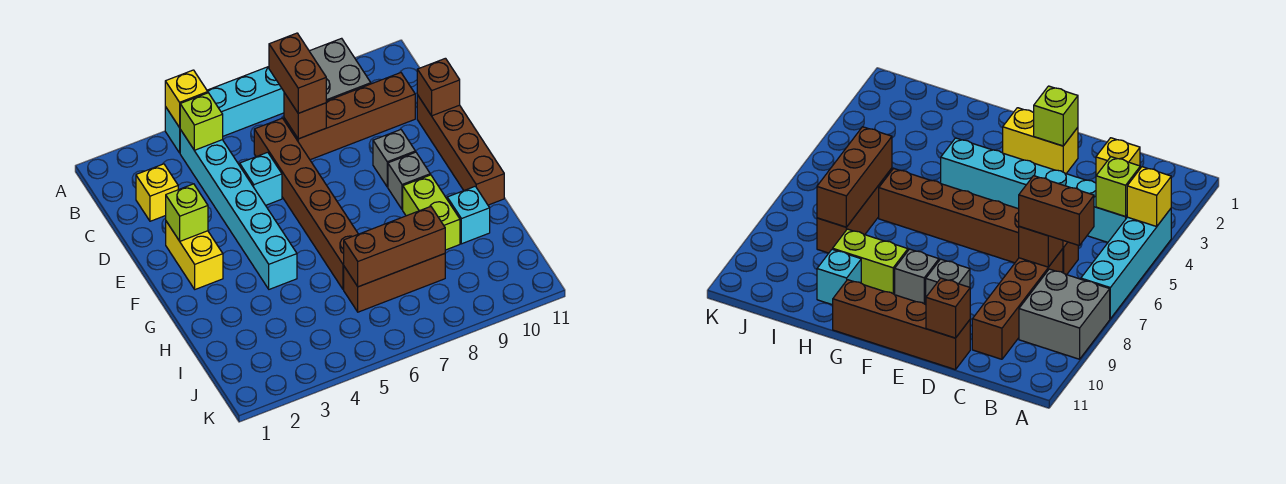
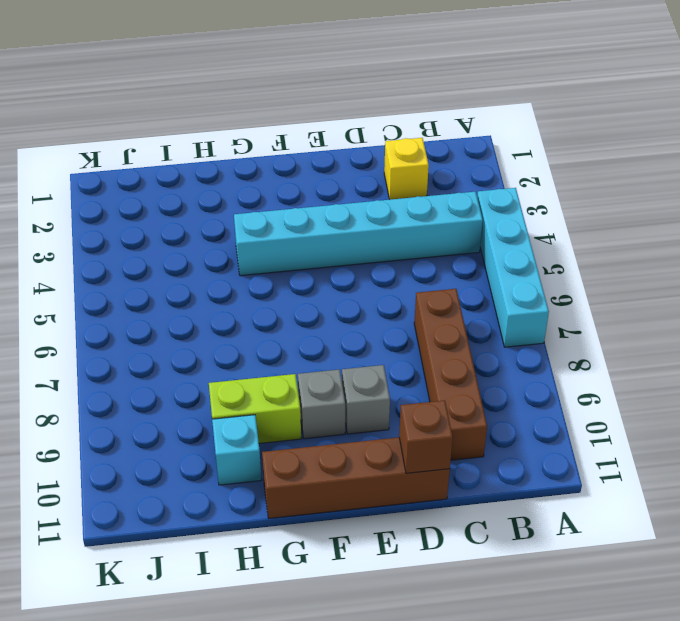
none -> grey 2x2 brick [310,38,371,101]
none -> brown 1x6 brick [254,118,358,289]
none -> cyan 1x1 brick [240,152,282,205]

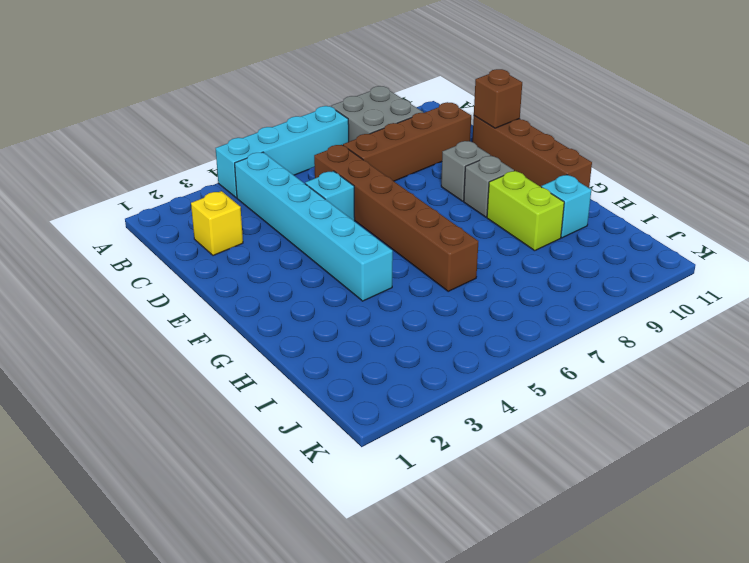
none -> yellow 1x2 brick [166,221,223,289]
none -> brown 1x3 brick [344,254,445,312]
none -> yellow 1x1 brick [165,70,208,128]

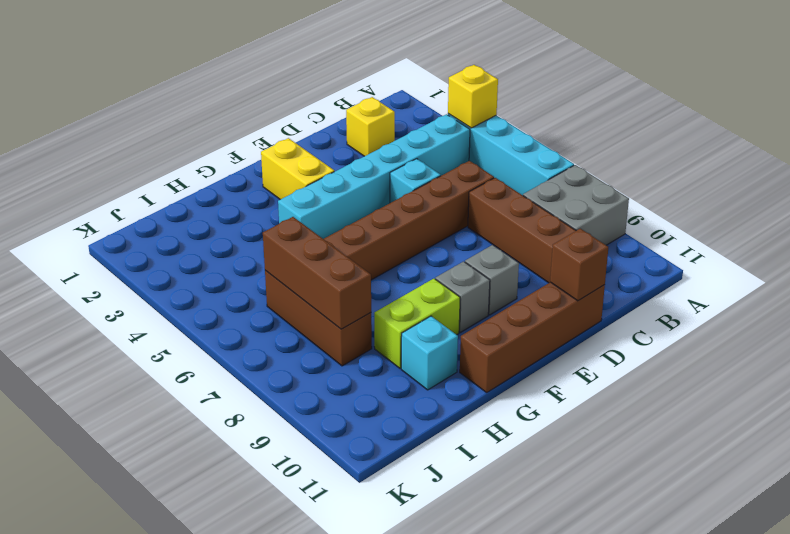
yellow 1x2 brick [261,138,334,200] -> yellow 1x2 brick turned to [166,221,223,289]
none -> lime 1x1 brick [180,93,223,150]
none -> brown 1x1 brick [284,93,326,139]
none -> lime 1x1 brick [166,184,208,241]

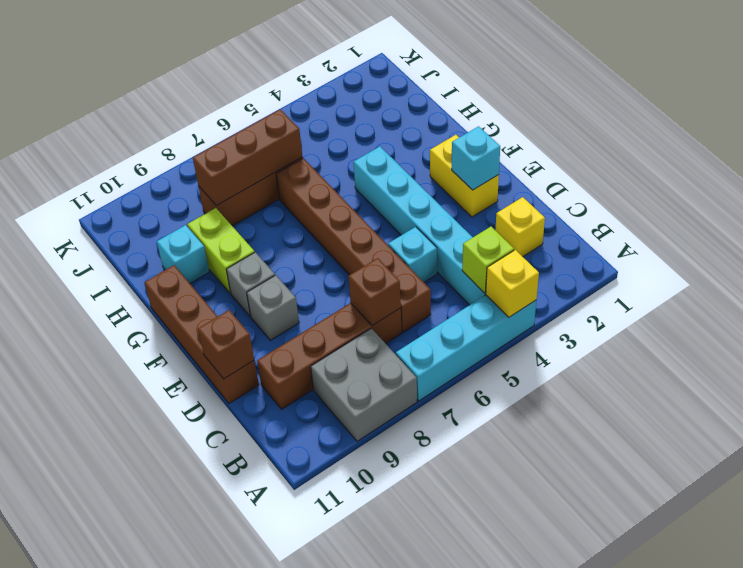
cyan 1x1 brick [452,126,500,190] -> lime 1x1 brick [166,184,208,241]
none -> brown 1x2 brick [269,33,326,113]

